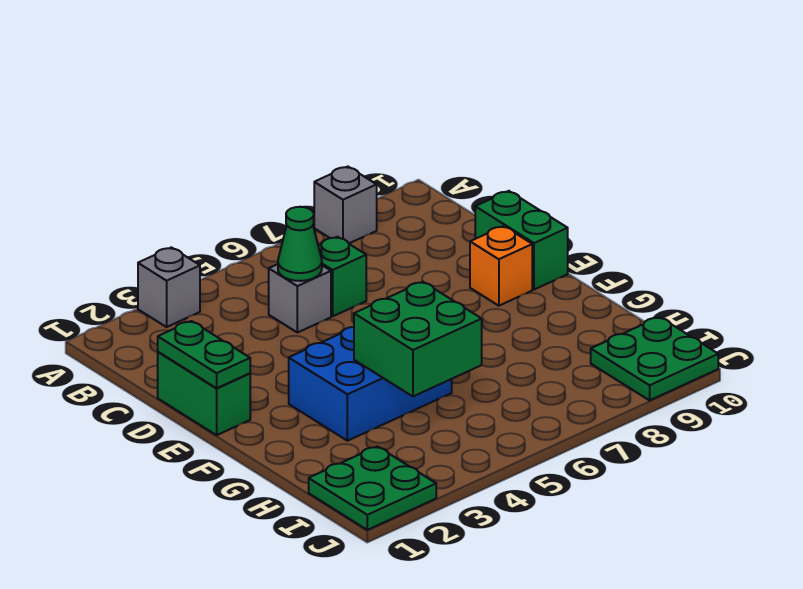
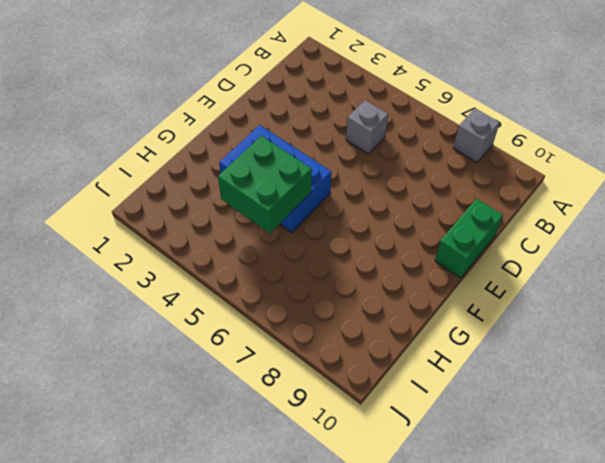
none -> grey 1x1 brick [138,247,200,327]
none -> green 1x1 brick [318,237,366,316]
none -> green 1x2 brick [158,352,250,435]

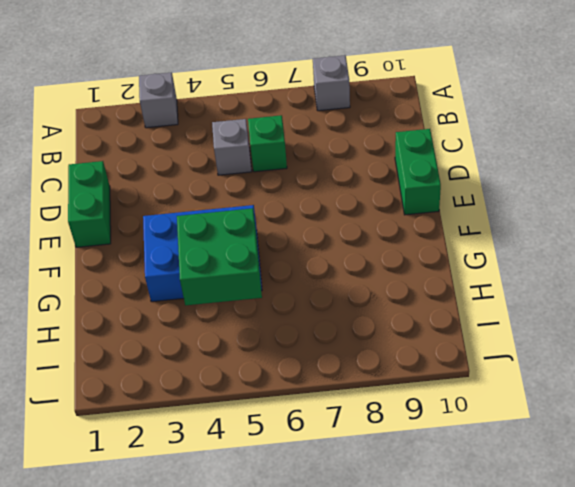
none -> orange 1x1 brick [470,226,532,306]
none -> green 2x2 plate [309,446,436,530]
none -> green 2x2 plate [591,317,718,400]

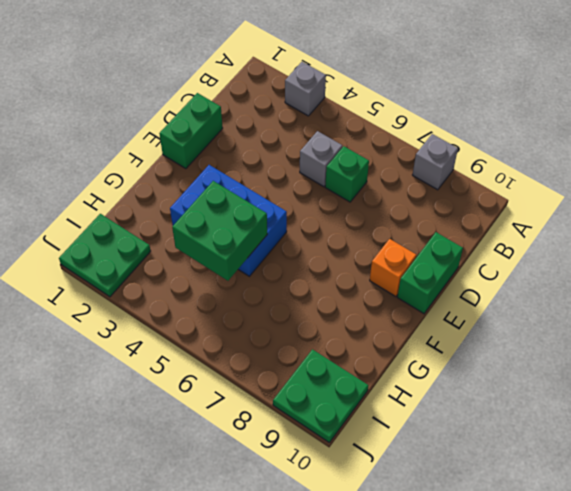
none -> green 1x1 cone [278,207,322,281]
none -> green 1x2 plate [158,321,250,388]

